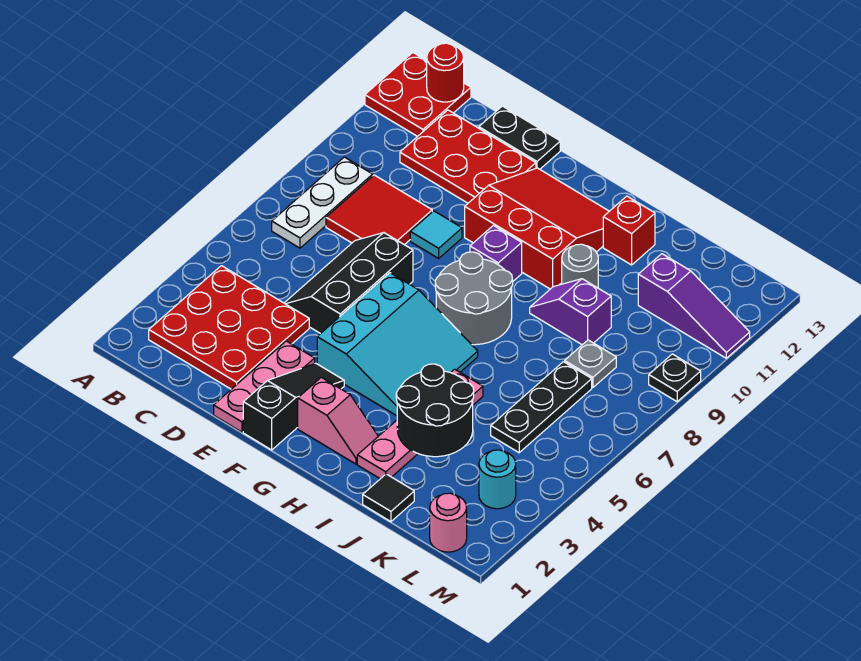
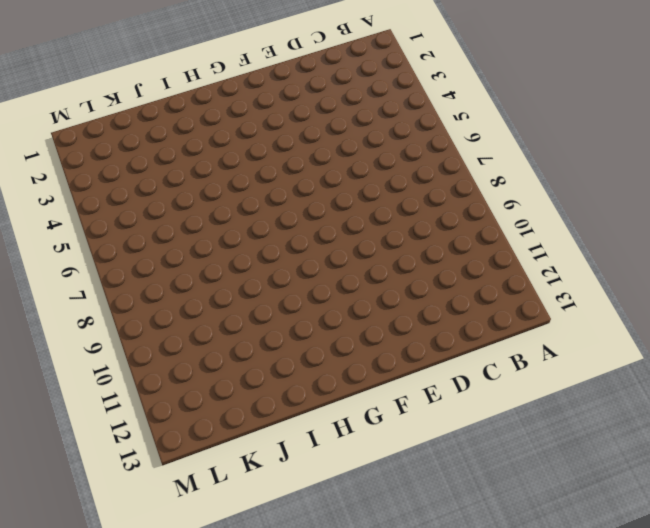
none -> red 2x2 plate [365,53,471,137]
none -> red 3x3 plate [149,266,309,389]
none -> white 1x3 plate [272,157,373,248]

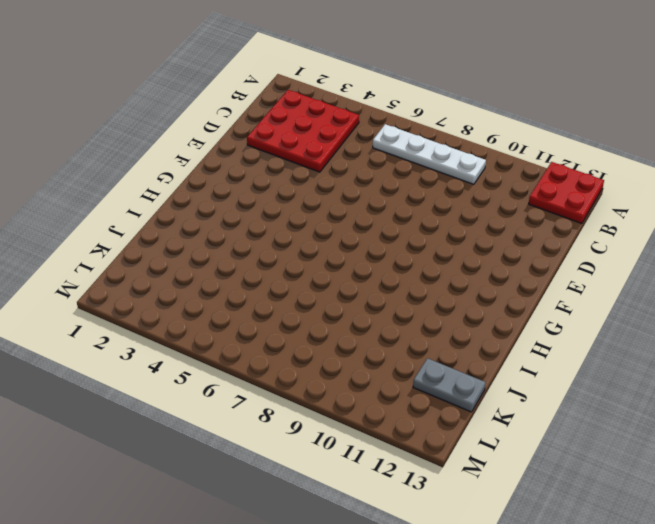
white 1x4 plate [373,124,486,184] -> white 1x3 plate [272,157,373,248]
grey 1x2 plate [413,358,486,412] -> none
none -> red 2x2 tile [326,175,432,245]
none -> red 2x3 plate [400,110,536,203]
none -> black 2x3 slope [285,233,413,334]

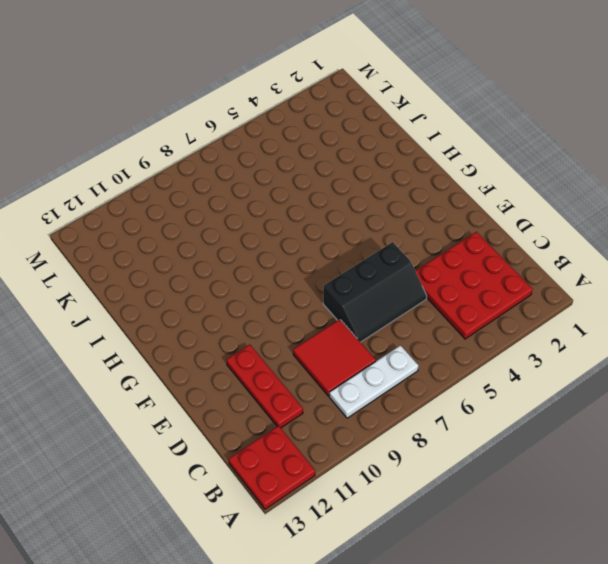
red 1x3 plate [227,345,303,428] -> red 2x3 plate [400,110,536,203]
none -> black 1x2 plate [479,106,560,169]
none -> pink 1x3 plate [214,341,315,432]
none -> cyan 1x1 tile [410,211,462,258]

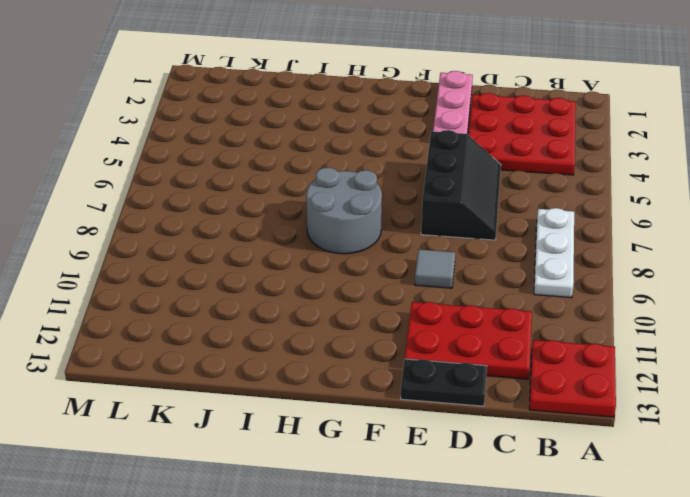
grey 1x1 tile [415,249,455,288] -> cyan 1x1 tile [410,211,462,258]
none -> red 2x2 tile [326,175,432,245]
none -> black 1x3 slope [243,363,344,450]
none -> cyan 3x3 slope [317,273,478,416]

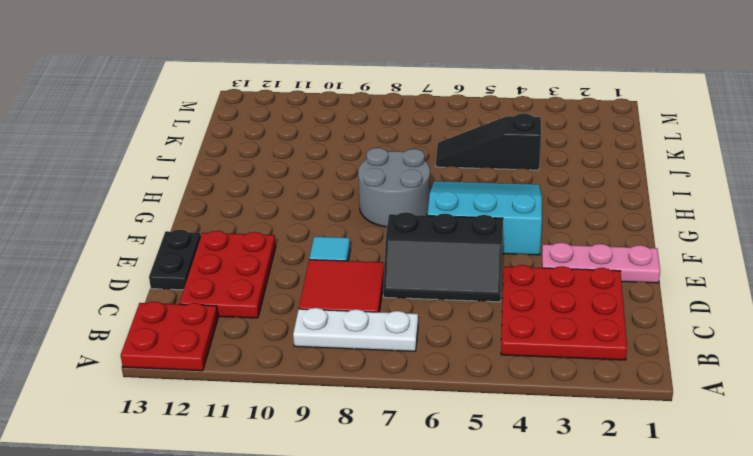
black 1x3 slope [436,114,541,170] -> black 1x3 slope moved to [243,363,344,450]
none -> red 3x3 slope [465,168,609,289]
none -> pink 1x2 slope [298,377,378,464]
none -> purple 1x1 brick [470,225,522,281]

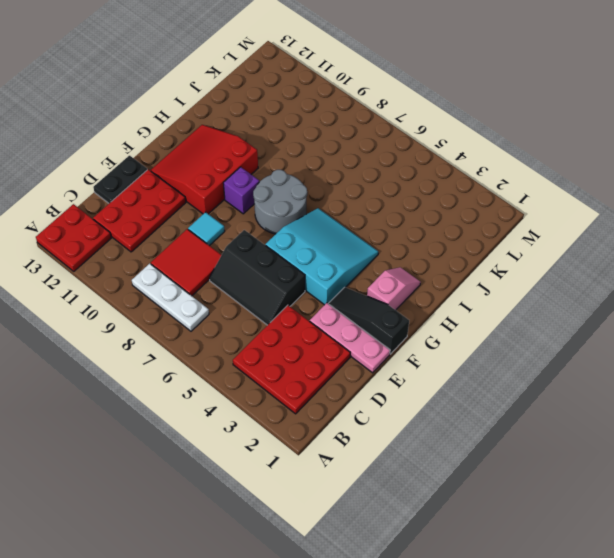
none -> pink 1x4 plate [357,369,483,479]
none -> purple 1x2 slope [530,279,611,345]
none -> grey 1x1 round brick [562,244,598,288]

